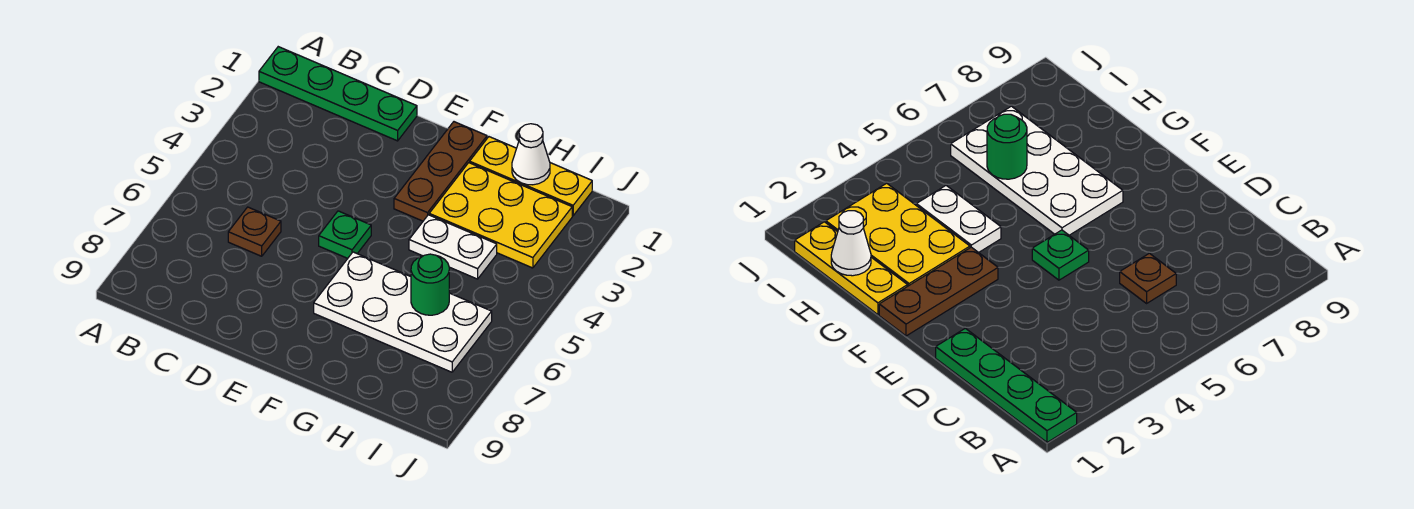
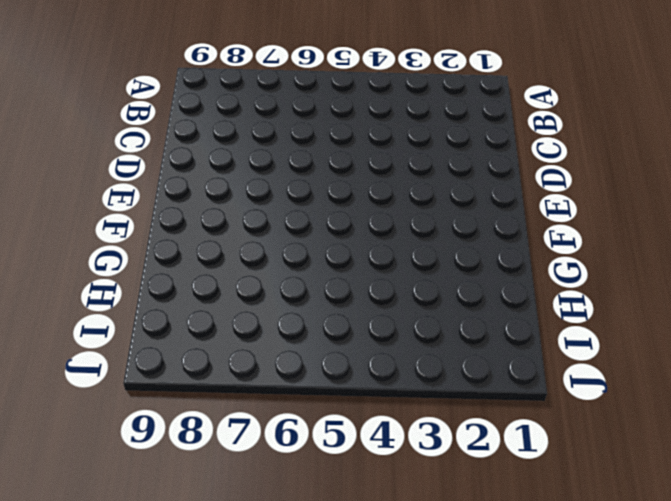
none -> green 1x4 plate [259,47,417,141]
none -> brown 1x1 plate [228,207,281,256]

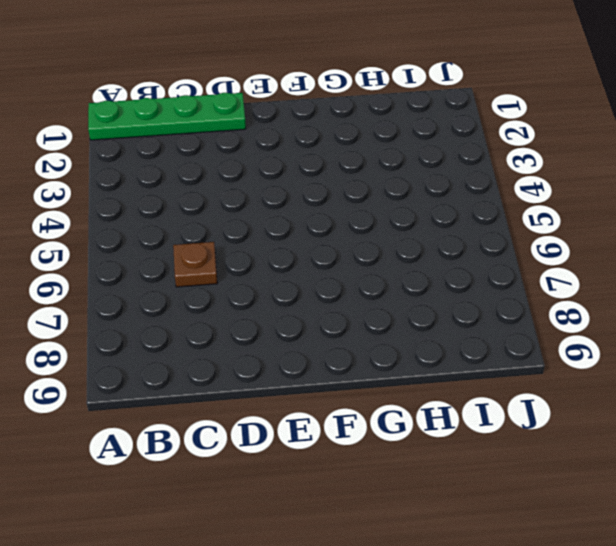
none -> green 1x1 plate [319,211,371,258]
none -> brown 1x3 plate [394,122,487,221]

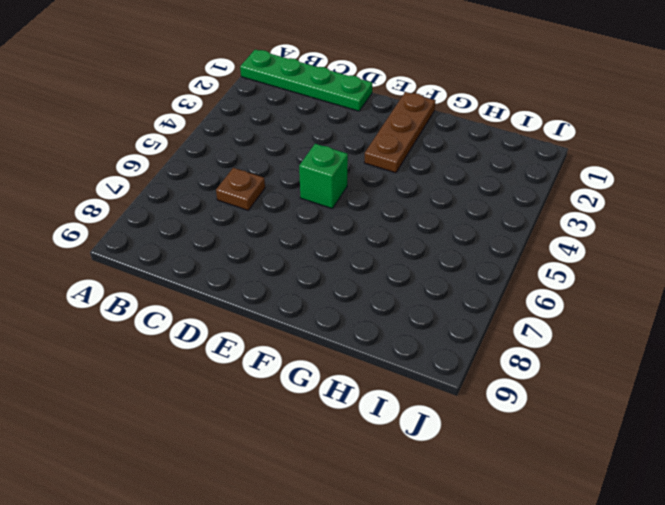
green 1x1 brick [299,144,348,209] -> green 1x1 plate [319,211,371,258]
none -> white 2x4 plate [314,252,492,372]
none -> yellow 1x3 plate [470,137,592,216]

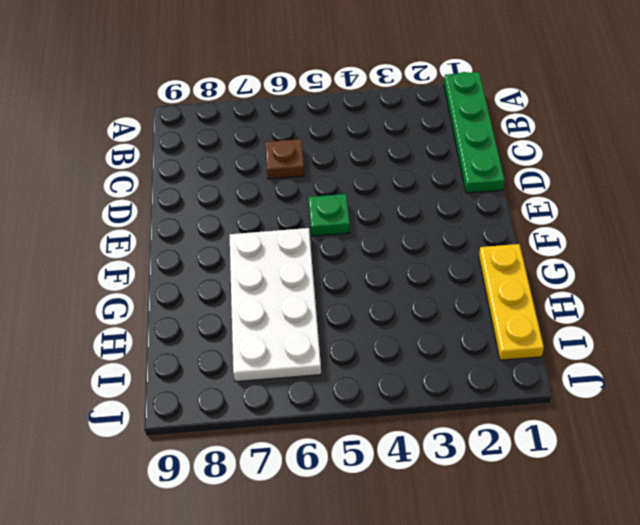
none -> brown 1x3 plate [394,122,487,221]
none -> yellow 2x3 plate [429,163,572,268]

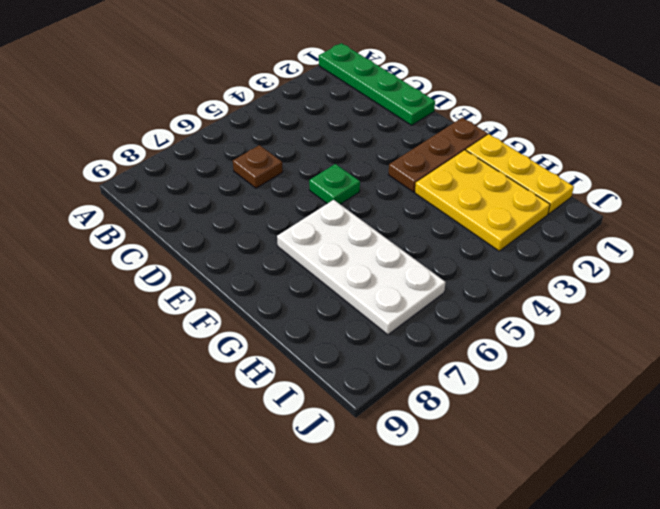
none -> white 1x2 plate [409,215,497,279]
none -> white 1x1 cone [512,124,550,185]

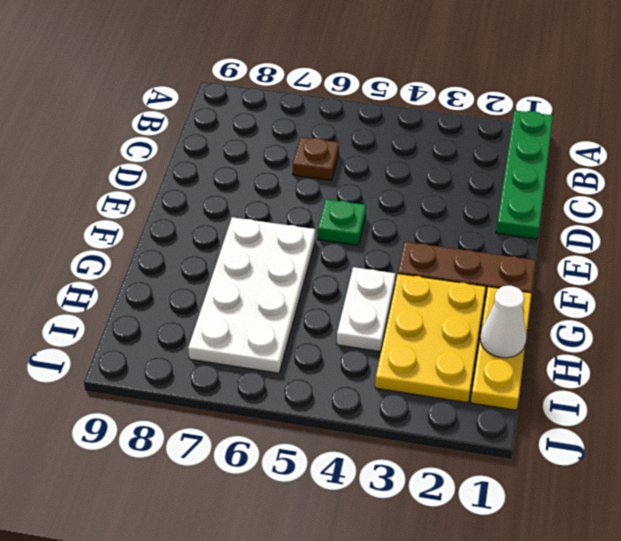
none -> green 1x1 round brick [411,254,449,315]

